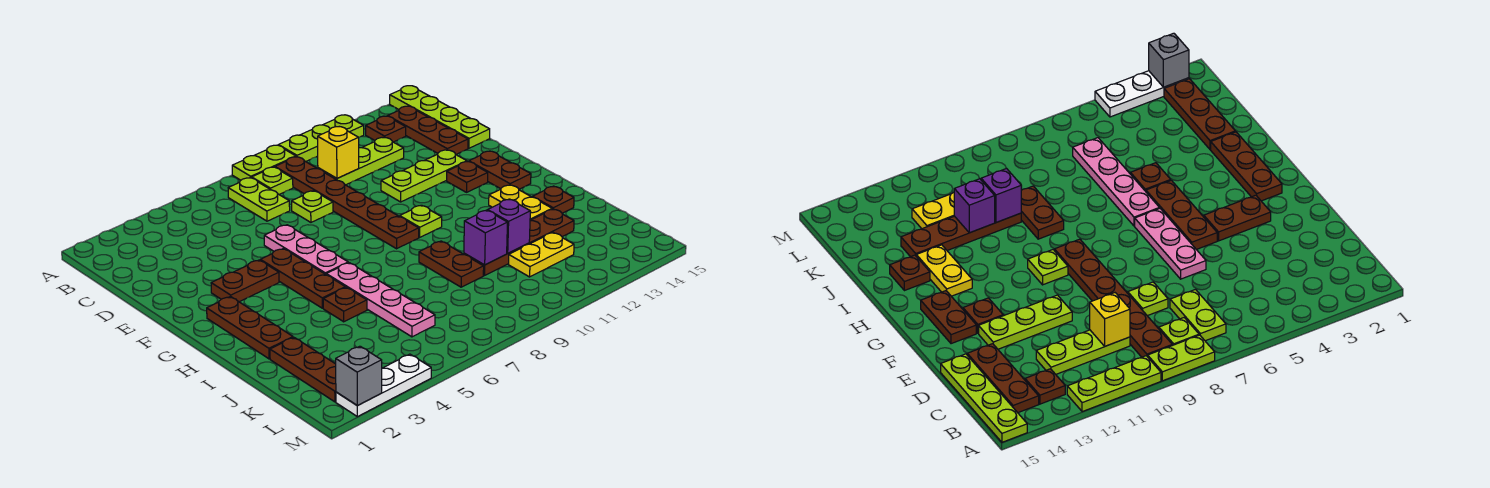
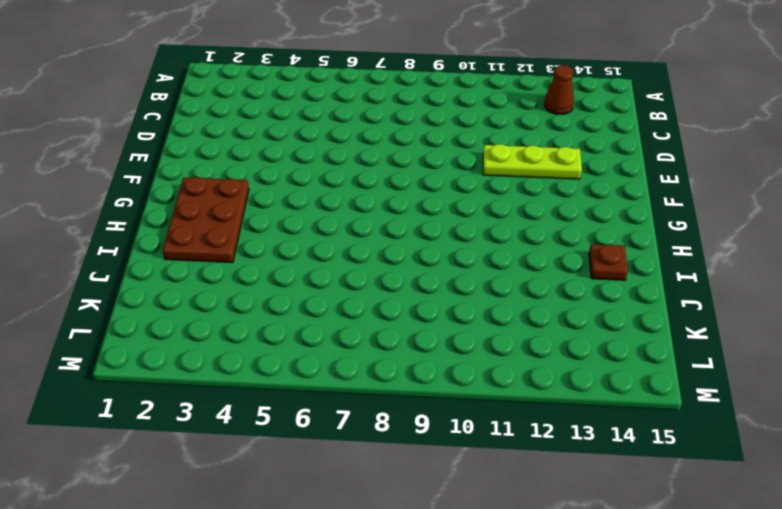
brown 1x1 cone [544,65,574,115] -> brown 1x1 plate [366,116,406,142]
brown 2x3 plate [163,177,249,263] -> brown 1x3 plate [207,296,293,359]
none -> lime 1x2 plate [232,145,296,180]
none -> lime 1x3 plate [279,115,364,162]
none -> lime 1x4 plate [390,86,490,148]
none -> lime 1x2 plate [228,178,290,221]

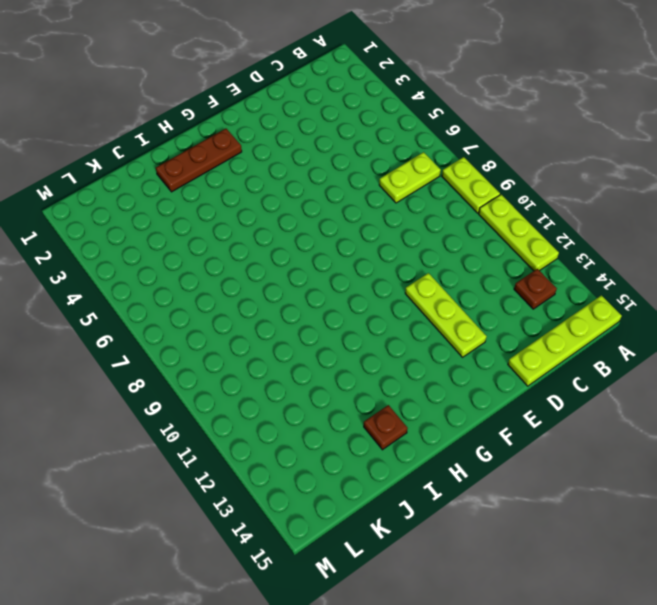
none -> lime 1x1 plate [252,167,293,194]
none -> brown 1x6 plate [275,157,419,249]
none -> brown 1x3 plate [388,106,468,154]
none -> lime 1x3 plate [318,137,404,185]

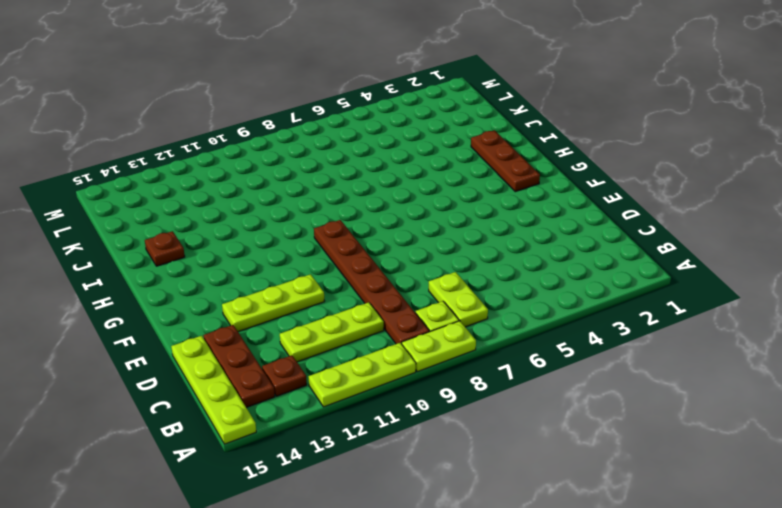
none -> lime 1x1 plate [292,191,333,222]
none -> pink 1x3 plate [264,225,348,274]
none -> brown 1x2 plate [211,260,279,302]
none -> brown 1x3 plate [260,249,345,308]

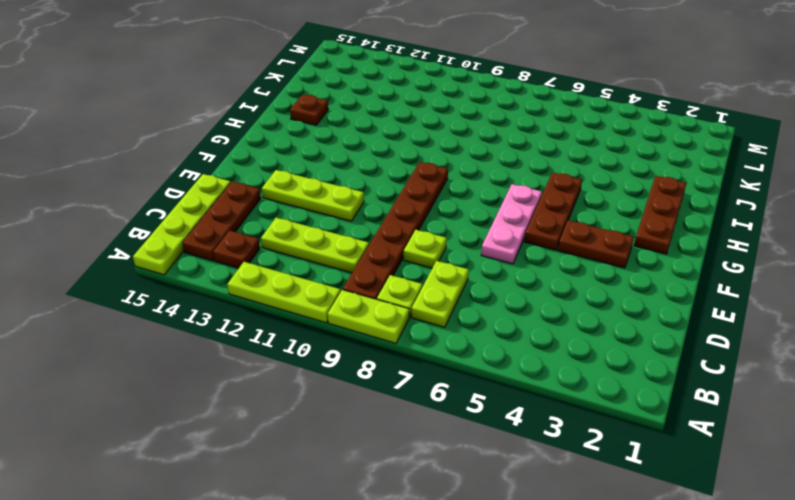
none -> brown 1x1 plate [447,162,488,192]
none -> brown 1x2 plate [469,151,531,189]
none -> lime 1x1 plate [400,205,442,237]
none -> pink 1x4 plate [326,263,435,337]

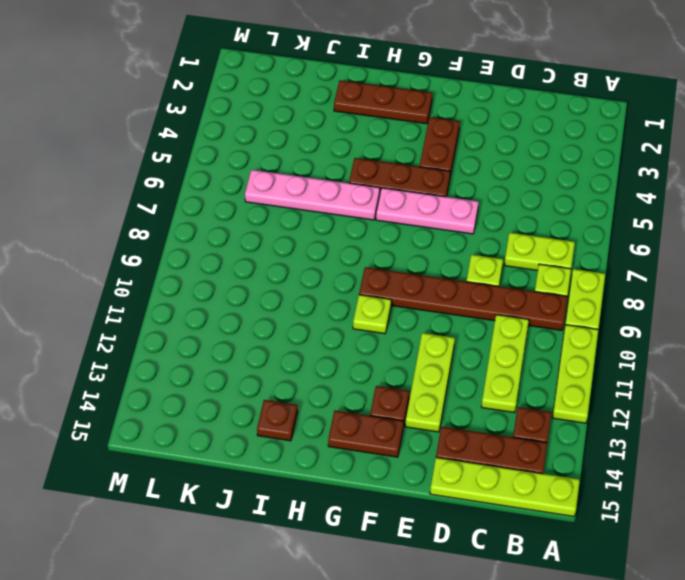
none -> yellow 1x2 plate [489,185,552,220]
none -> brown 1x1 plate [323,287,367,322]
none -> brown 1x2 plate [419,241,484,287]
none -> brown 1x3 plate [270,337,336,402]

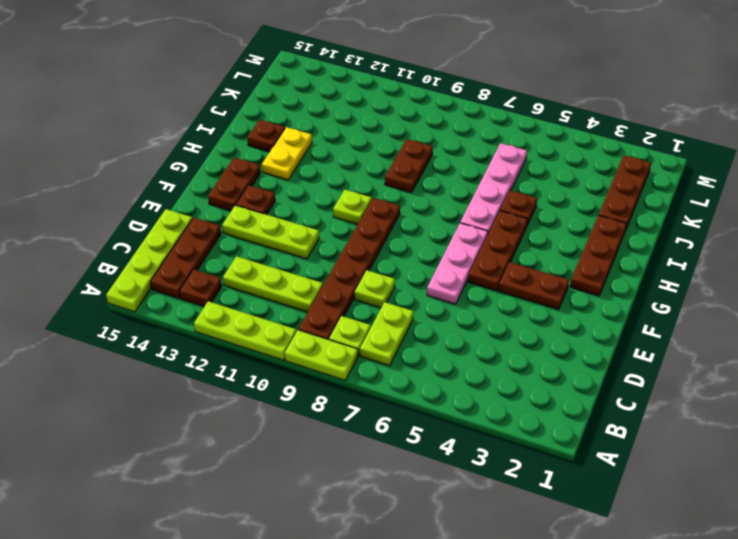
none -> brown 1x4 plate [464,209,574,276]
none -> yellow 1x2 plate [509,233,574,277]
none -> white 1x3 plate [336,354,431,417]
none -> yellow 1x1 brick [318,127,359,178]

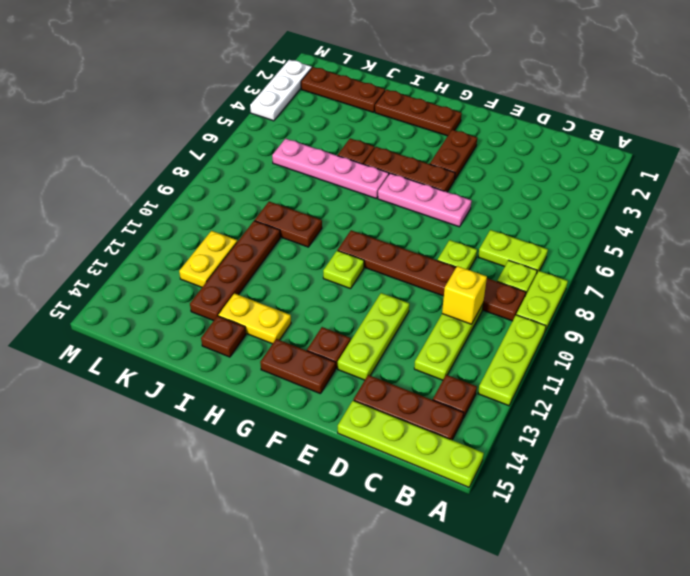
none -> purple 1x1 brick [464,210,507,265]
none -> purple 1x1 brick [488,199,530,253]
none -> grey 1x1 brick [336,346,382,406]

